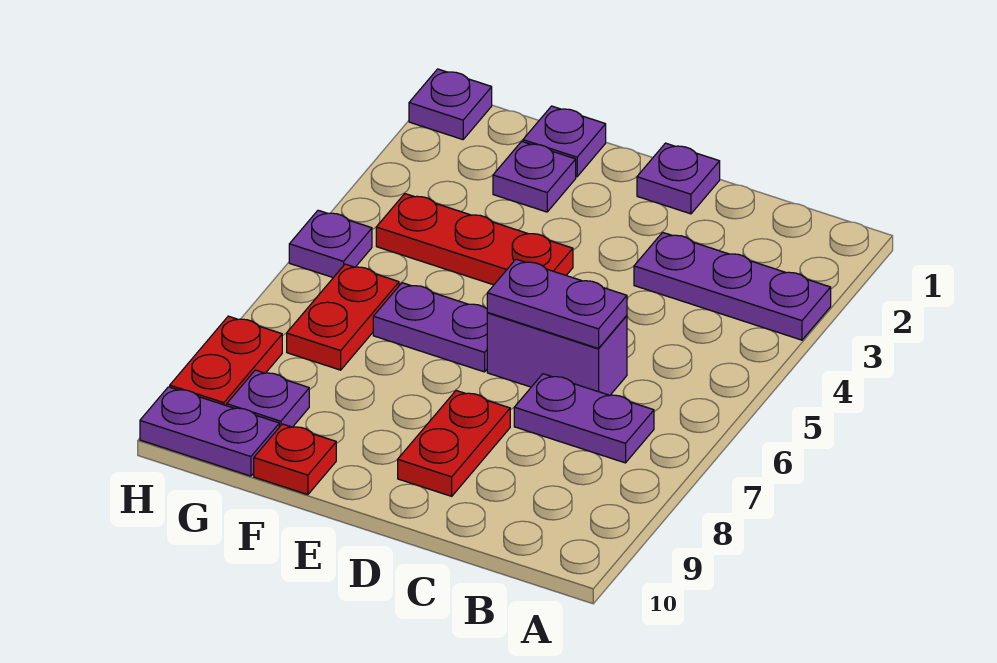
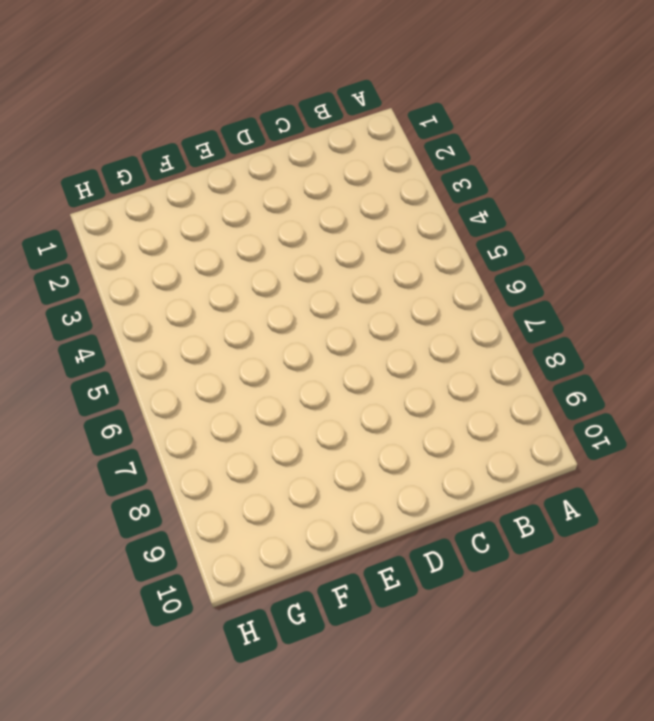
none -> purple 1x3 plate [634,232,831,340]
none -> purple 1x2 plate [514,374,654,463]
none -> purple 1x2 brick [487,313,627,395]

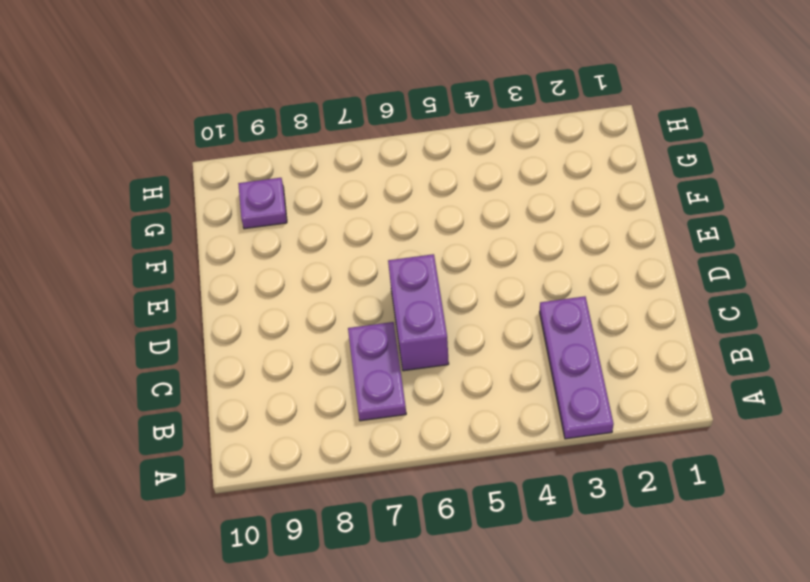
none -> purple 1x1 plate [637,143,720,214]
none -> red 1x2 plate [398,391,510,496]
none -> red 1x3 plate [376,194,573,285]

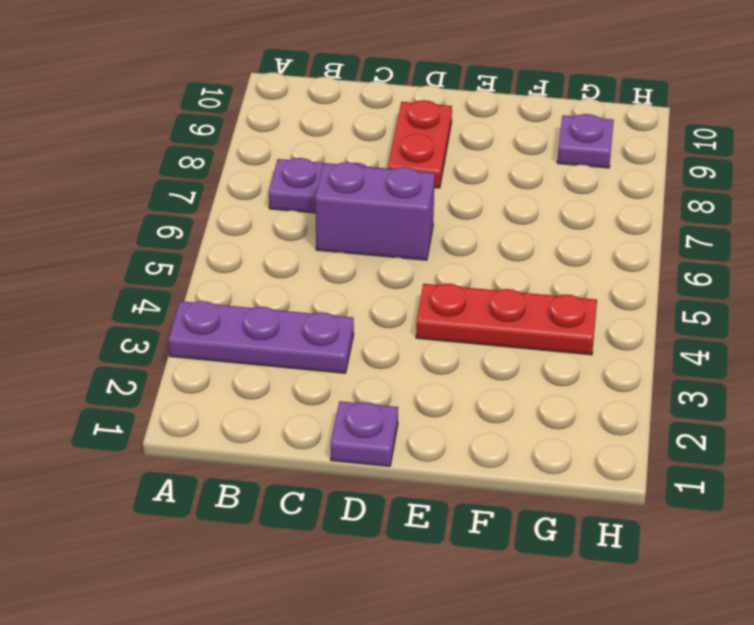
none -> purple 1x2 plate [373,283,488,372]
none -> purple 1x1 plate [523,106,606,177]
none -> purple 1x1 plate [493,141,576,212]

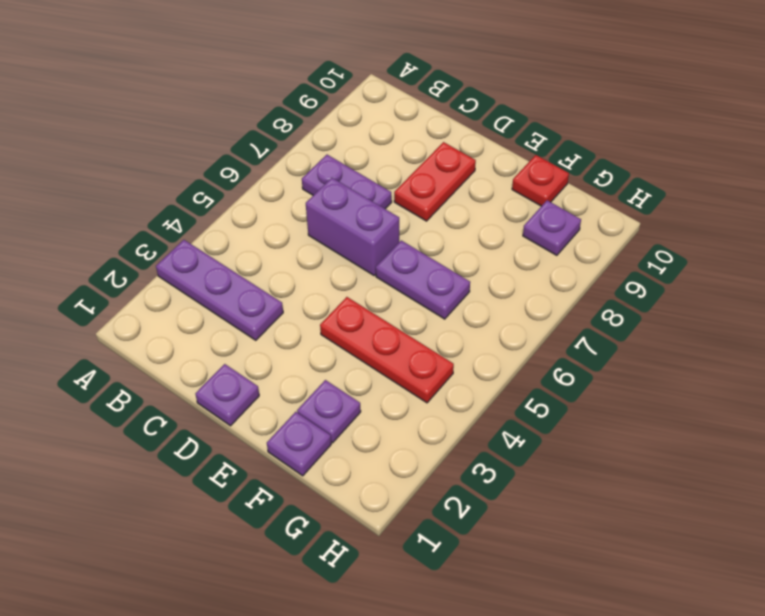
none -> red 1x2 plate [287,264,399,370]
none -> purple 1x2 plate [140,387,279,476]
none -> purple 1x1 plate [409,69,492,140]

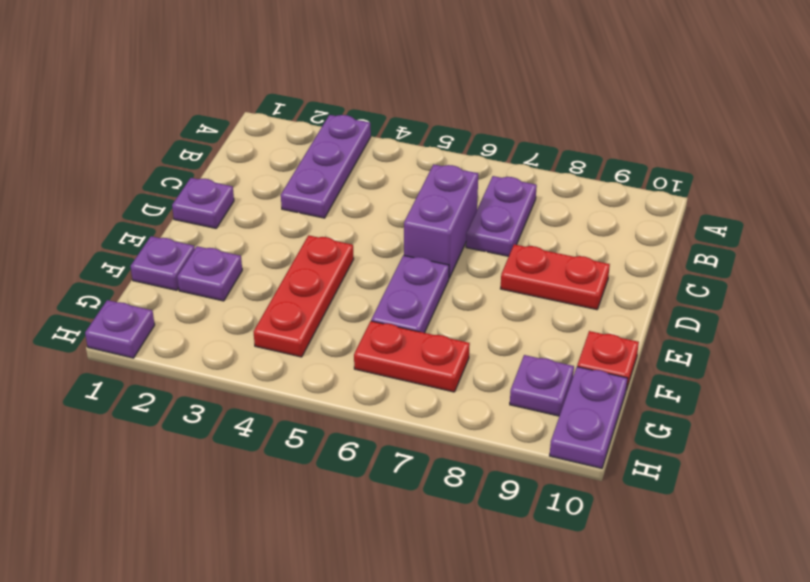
none -> purple 1x1 plate [289,210,372,278]
none -> red 1x2 plate [170,316,282,406]
none -> purple 1x2 plate [487,259,627,348]

